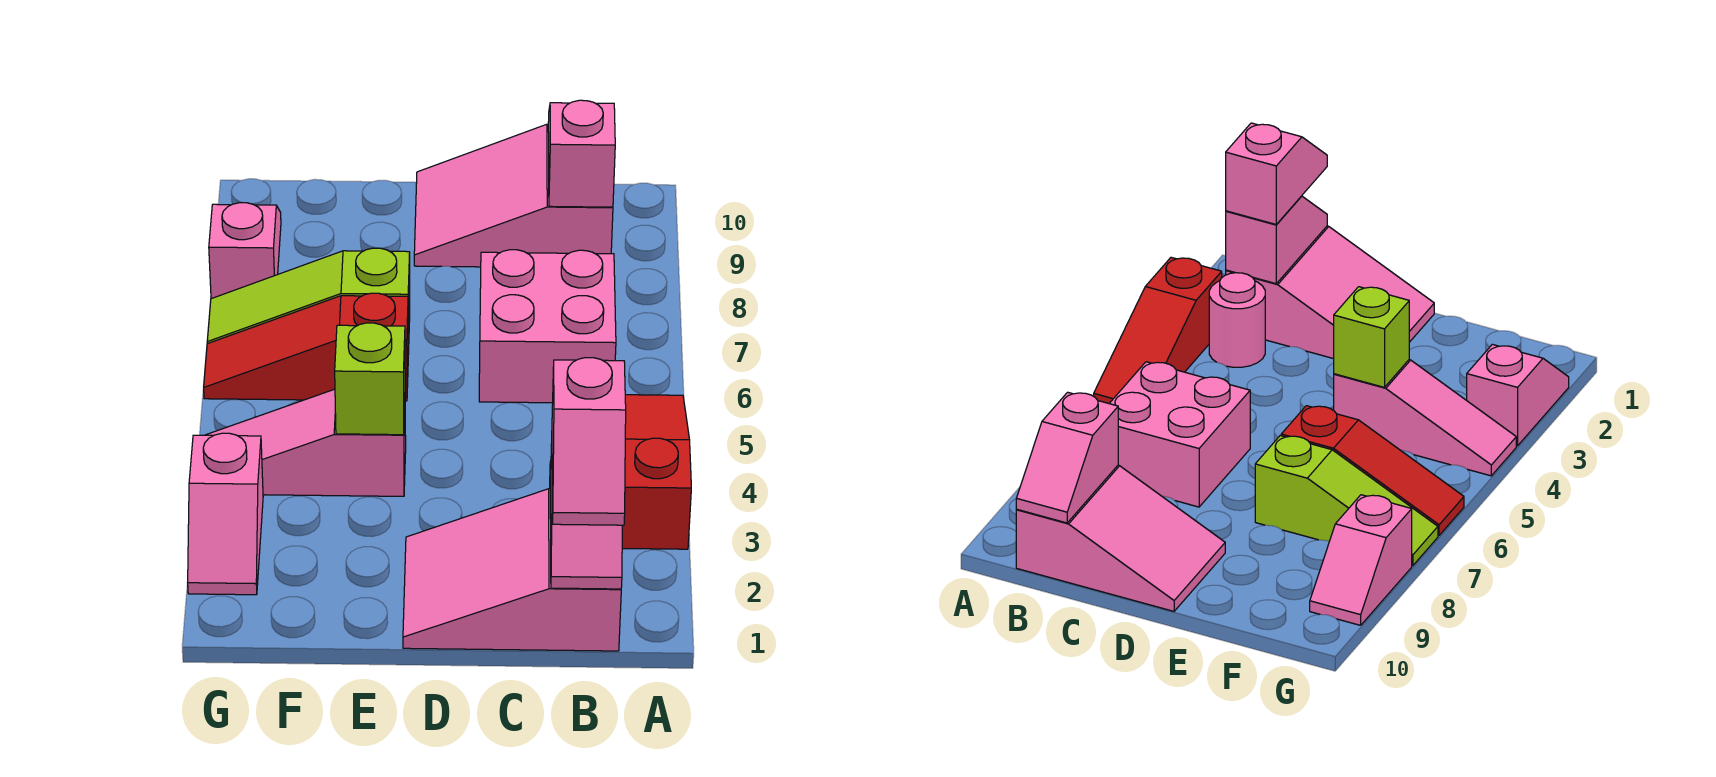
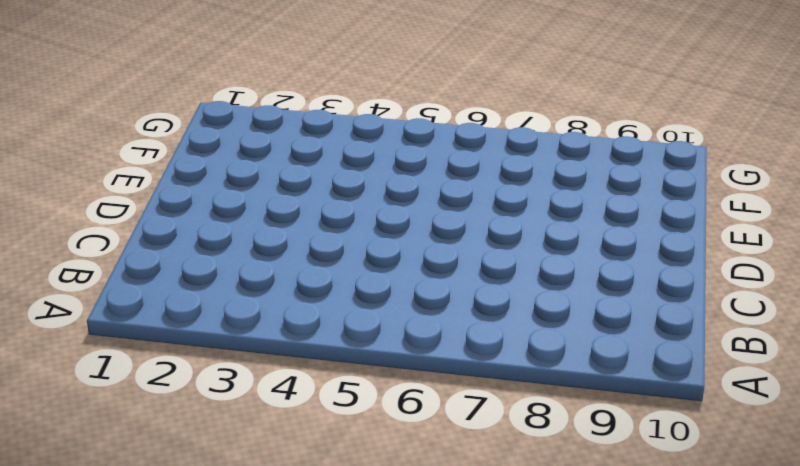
none -> red 1x3 slope [622,395,691,549]
none -> pink 2x3 slope [403,489,621,651]
none -> pink 1x1 round brick [1209,273,1265,367]

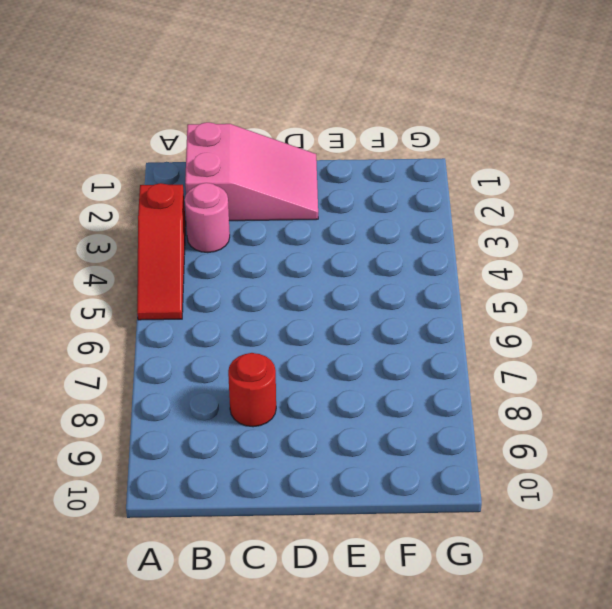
red 1x1 round brick [228,353,276,427] -> none
none -> pink 2x2 brick [479,250,616,403]
none -> pink 2x3 slope [414,124,613,267]
none -> pink 1x3 slope [206,389,406,496]

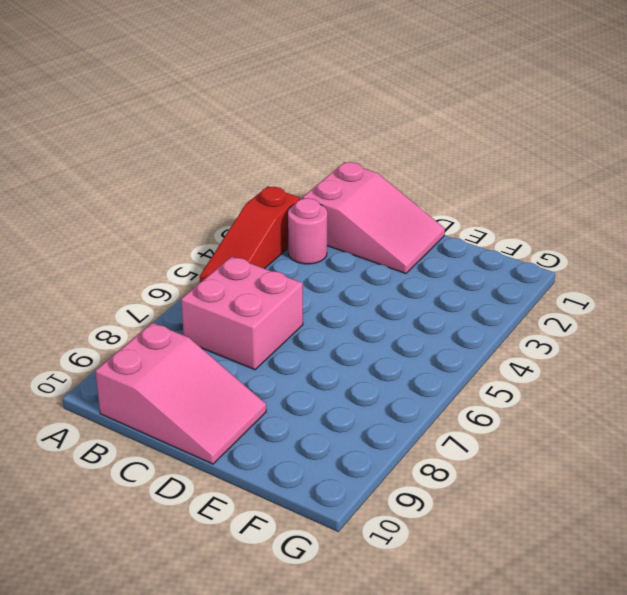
none -> pink 1x3 slope [206,389,406,496]
none -> red 1x3 slope [204,293,408,401]
none -> lime 1x3 slope [207,248,410,354]

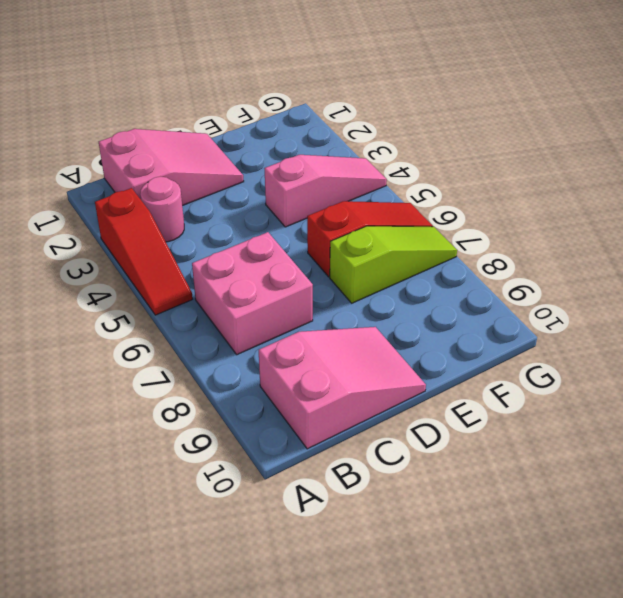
none -> pink 1x2 slope [188,433,263,595]
none -> pink 1x2 slope [209,203,281,299]
none -> pink 1x2 slope [550,444,622,589]

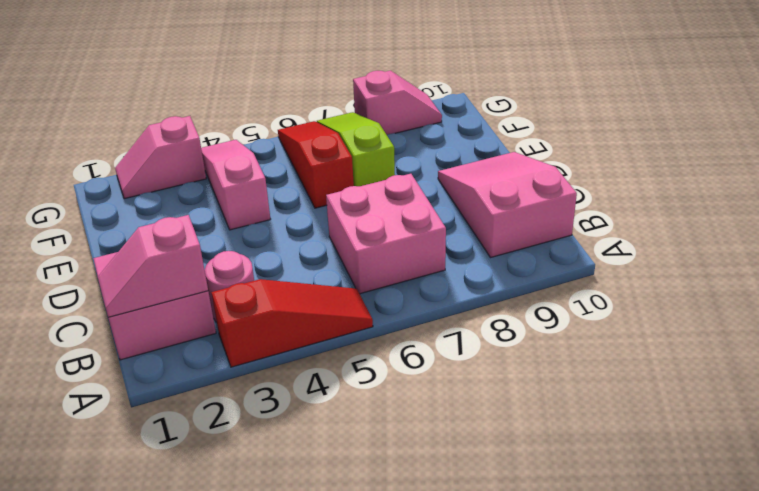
none -> pink 1x2 slope [548,100,615,207]
none -> lime 1x1 brick [335,323,405,435]
none -> pink 1x2 slope [552,358,626,525]

